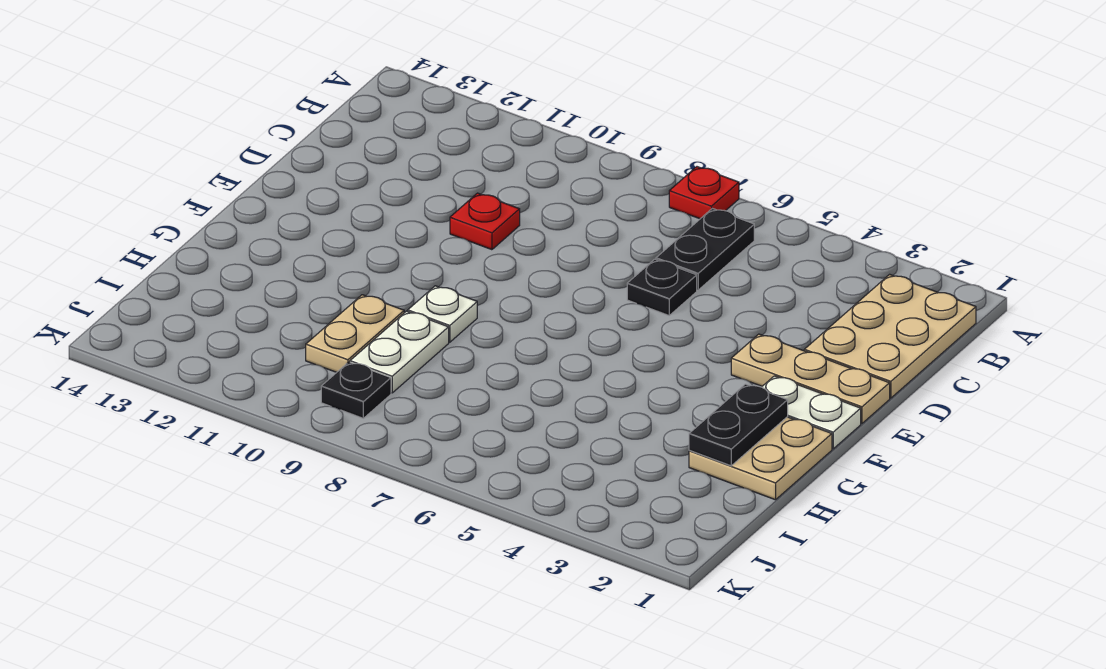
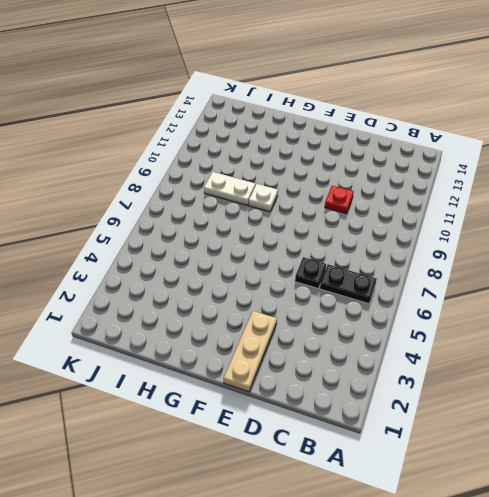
none -> red 1x1 plate [669,167,739,219]
none -> tan 2x3 plate [804,274,976,398]
none -> white 1x2 plate [762,376,861,449]

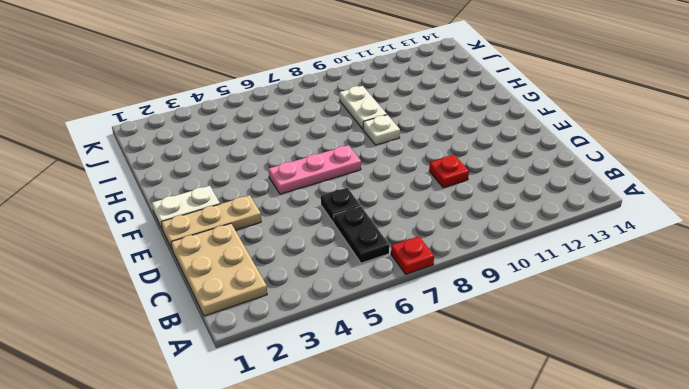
pink 1x3 plate [269,145,361,194] -> none
none -> tan 2x2 plate [689,417,832,500]
none -> tan 1x2 plate [306,295,404,372]
none -> black 1x1 plate [321,362,391,418]

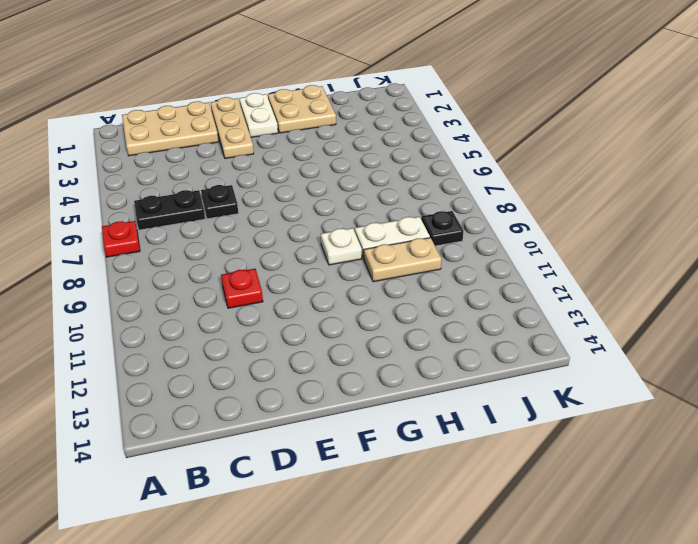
none -> black 1x2 plate [689,384,788,466]

